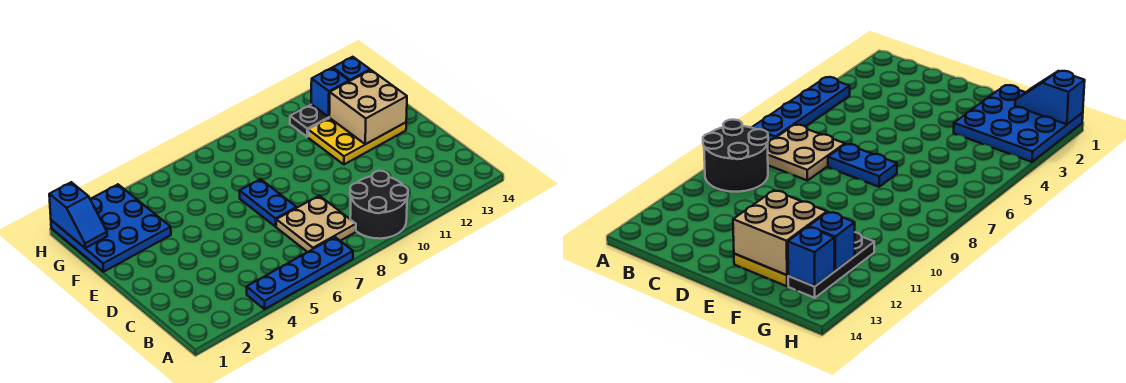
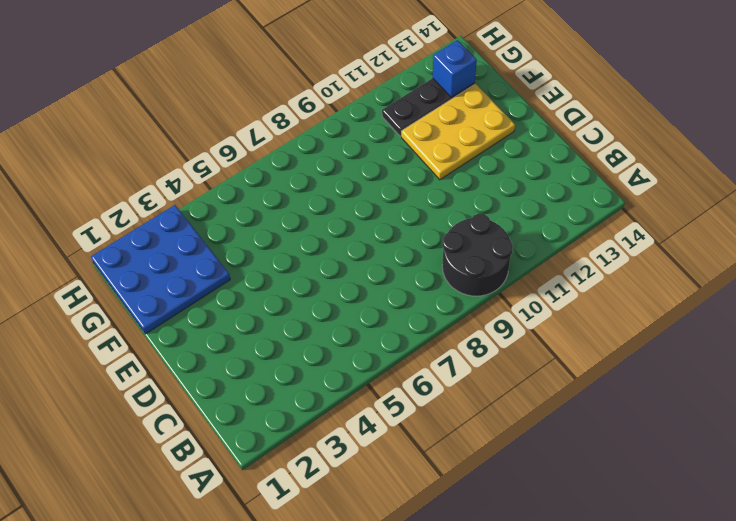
none -> blue 1x4 plate [247,237,353,309]
none -> tan 2x2 plate [276,196,356,252]

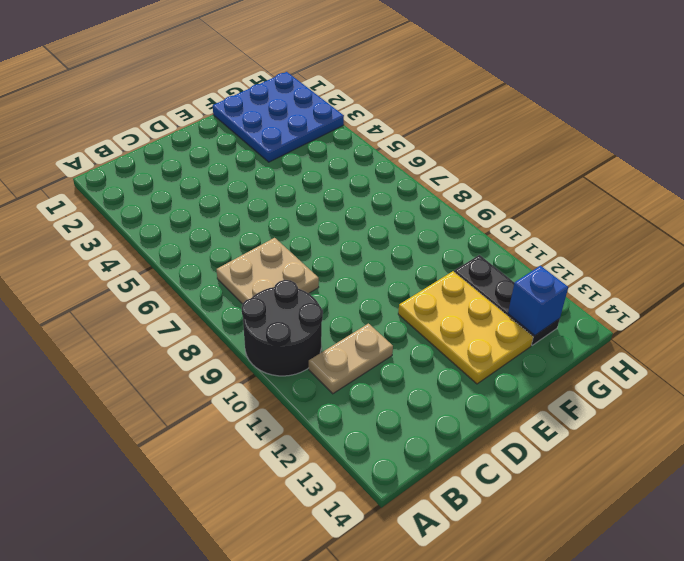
tan 1x2 plate [309,324,393,394] -> none
none -> blue 1x4 plate [247,237,353,309]
none -> blue 1x2 plate [240,179,296,227]

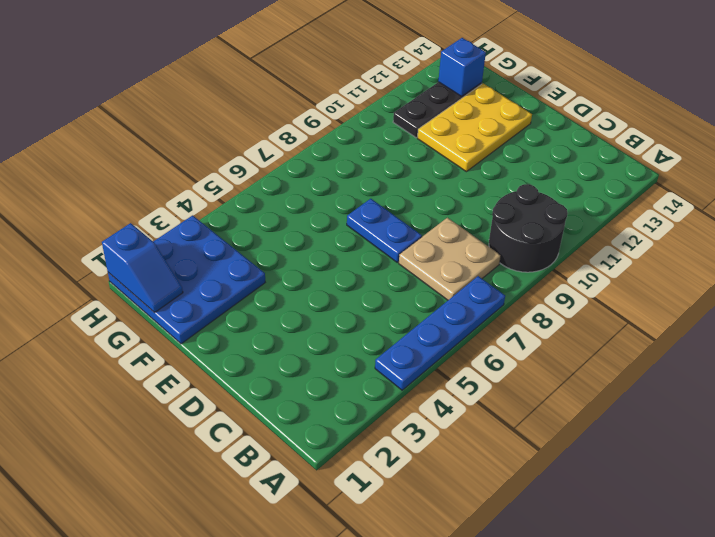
none -> tan 2x2 brick [329,70,407,144]
none -> blue 1x1 brick [311,68,349,117]

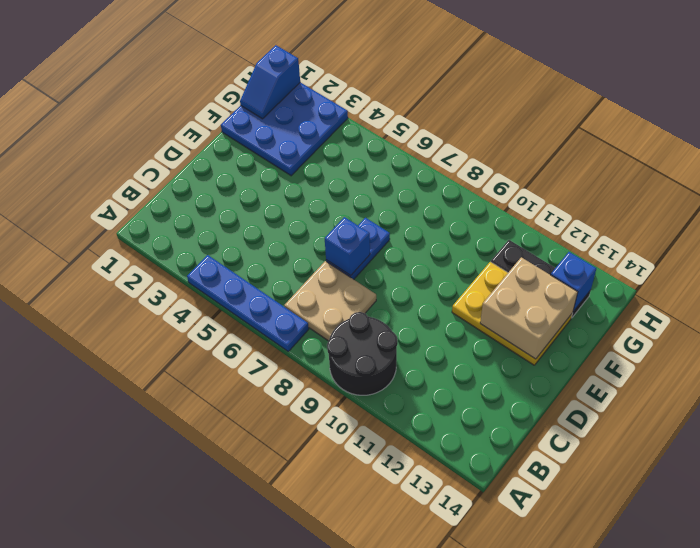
blue 1x1 brick [325,217,370,276] -> blue 1x1 brick moved to [311,68,349,117]

